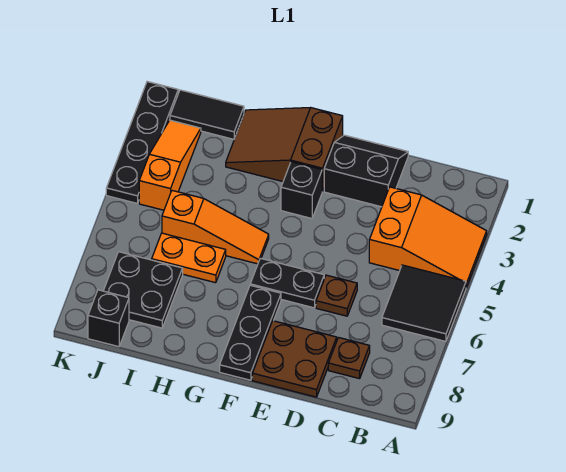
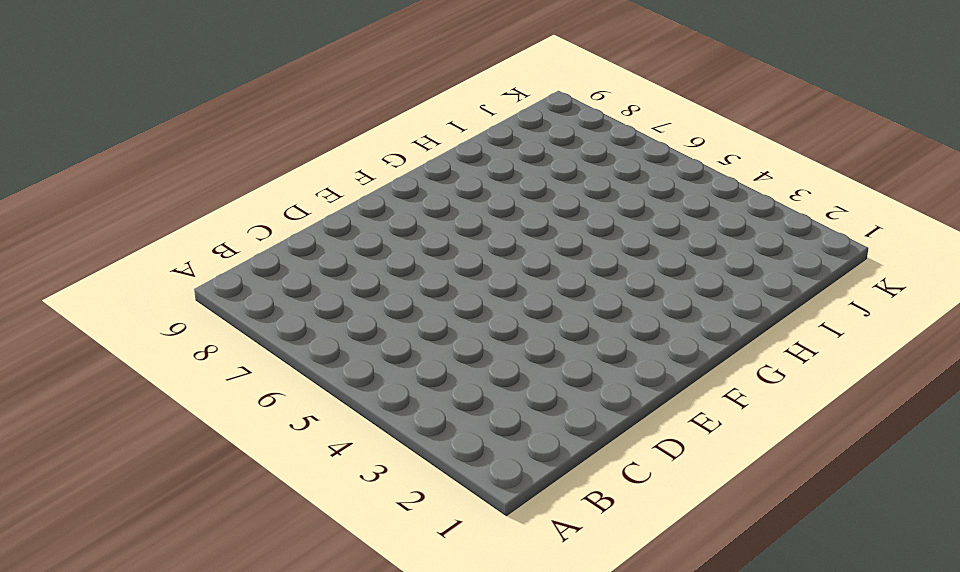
none -> orange 2x3 slope [369,187,487,287]
none -> black 2x2 tile [382,265,466,341]
none -> brown 1x1 plate [328,338,370,379]

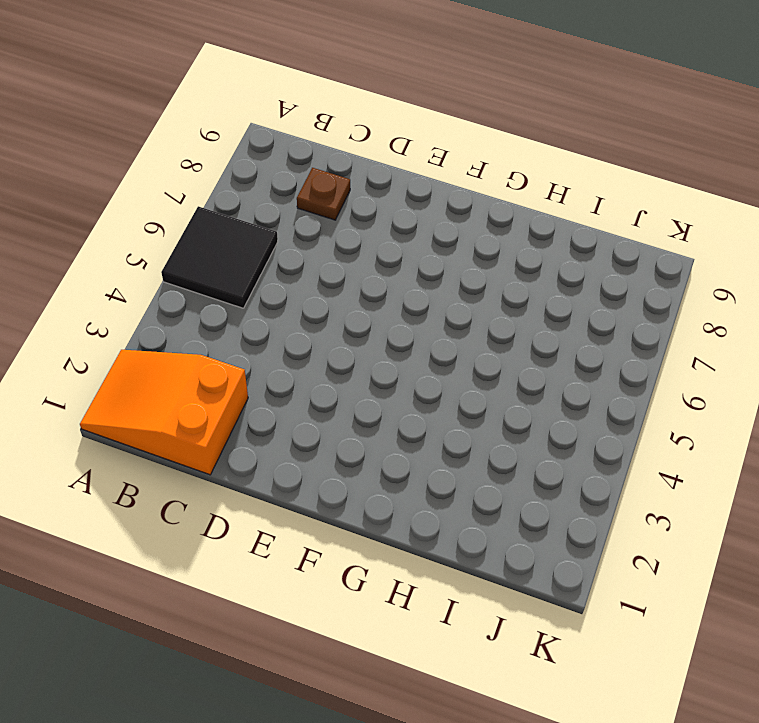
orange 2x3 slope [80,350,248,475] -> orange 2x3 slope moved to [369,187,487,287]
none -> black 2x2 slope [324,135,408,207]
none -> brown 1x1 plate [316,275,357,316]
none -> brown 2x2 plate [252,321,337,397]

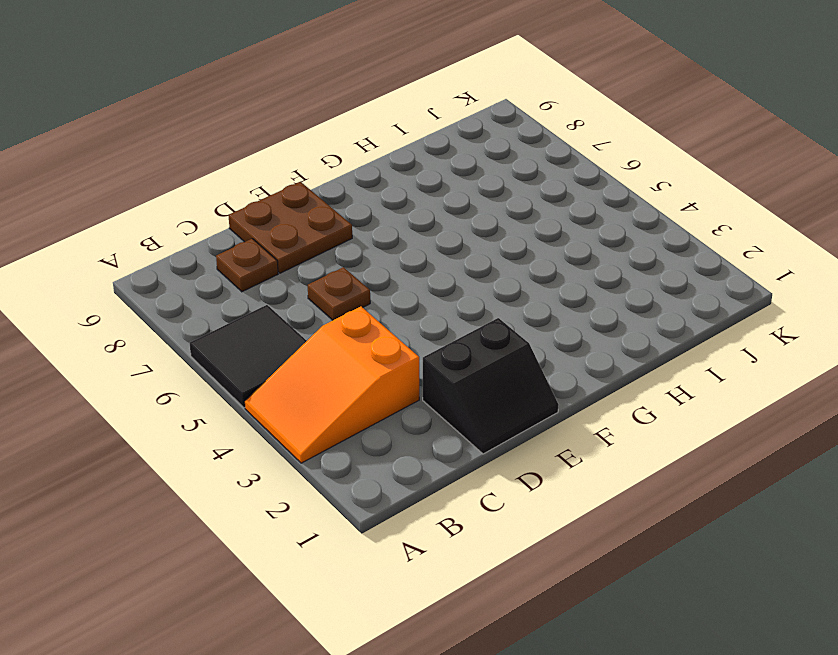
none -> black 1x2 plate [250,258,324,308]
none -> brown 2x3 slope [226,108,343,191]
none -> black 1x1 brick [281,162,322,218]

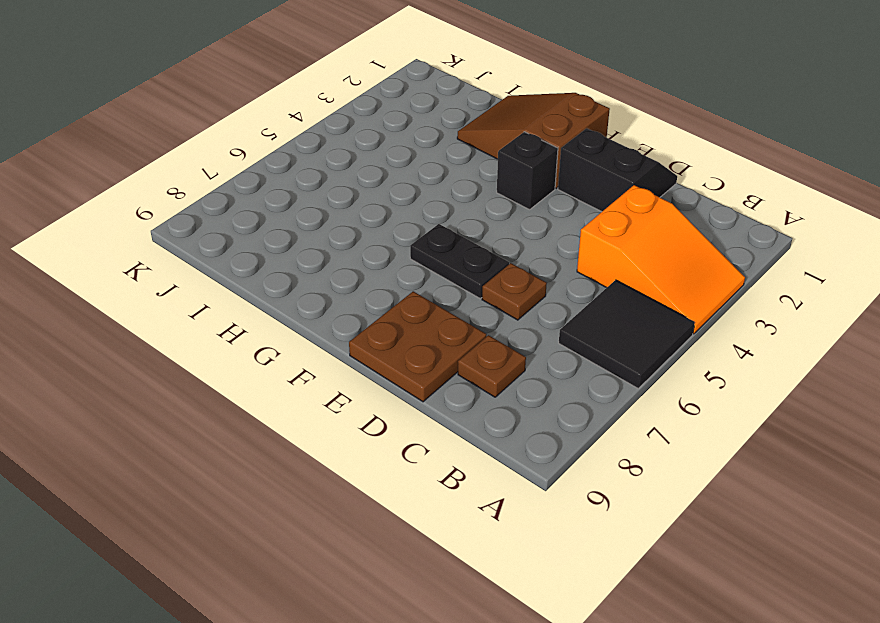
none -> black 1x3 plate [220,285,281,380]
none -> orange 1x3 slope [162,191,269,264]
none -> orange 1x2 plate [152,233,226,283]

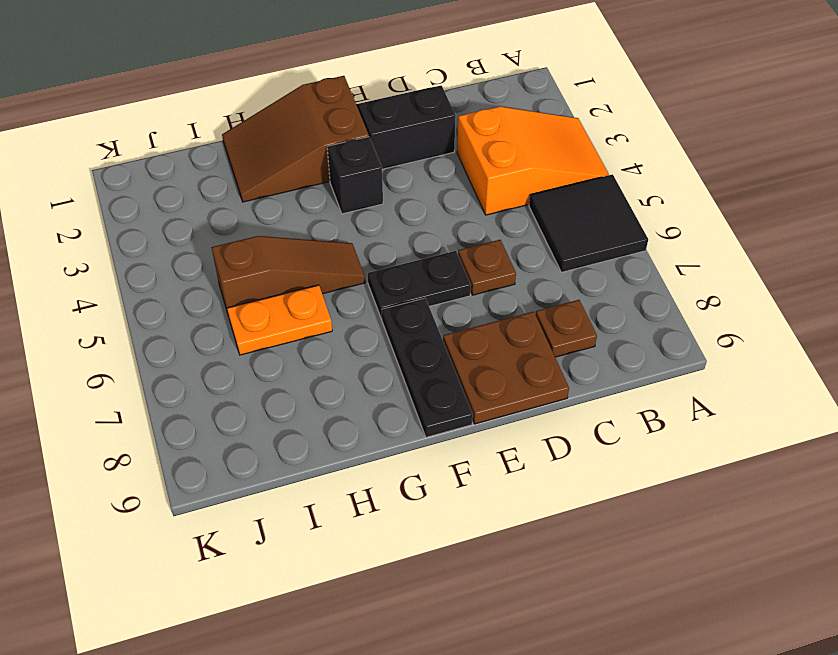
brown 1x3 slope [211,236,365,313] -> orange 1x3 slope [162,191,269,264]
none -> black 1x2 tile [170,90,244,139]
none -> black 2x2 plate [104,252,183,328]
none -> orange 1x3 slope [139,120,201,210]

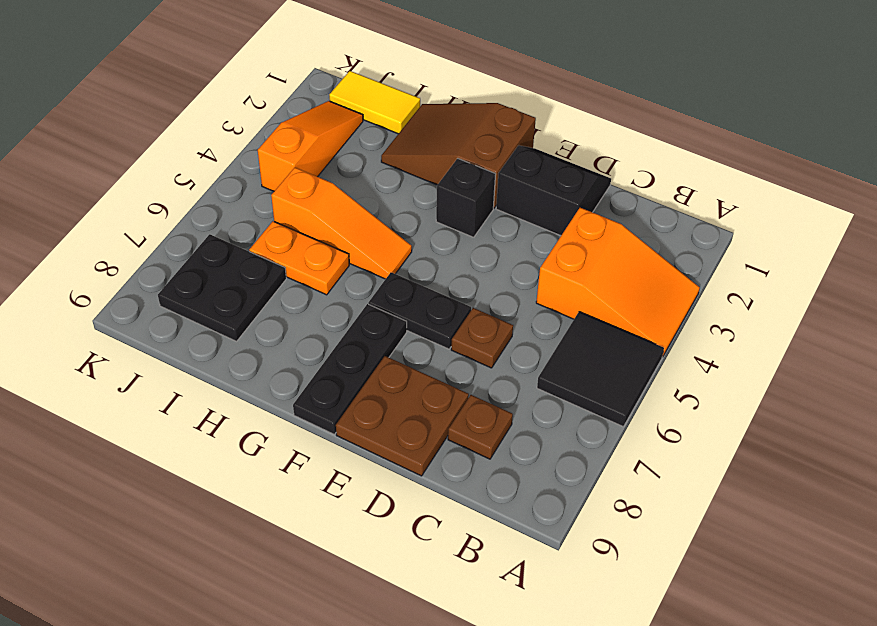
yellow 1x2 tile [329,71,420,134] -> black 1x2 tile [170,90,244,139]
none -> black 1x1 brick [88,290,129,347]
none -> black 1x4 plate [106,82,178,203]

